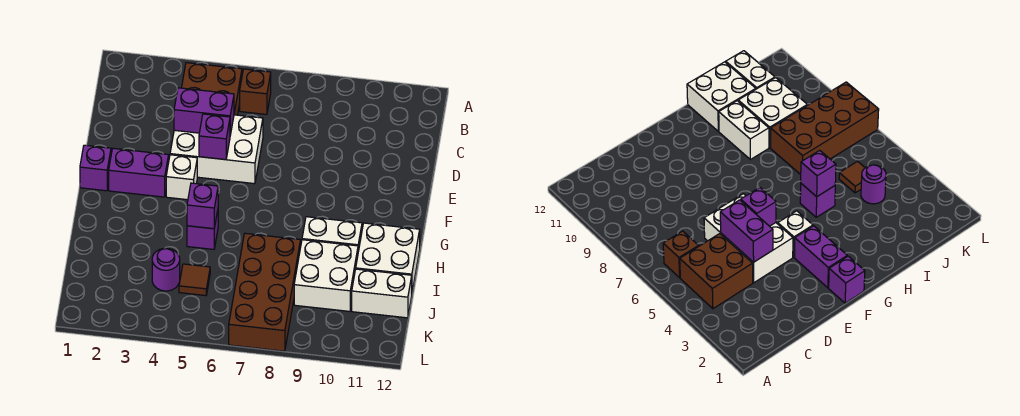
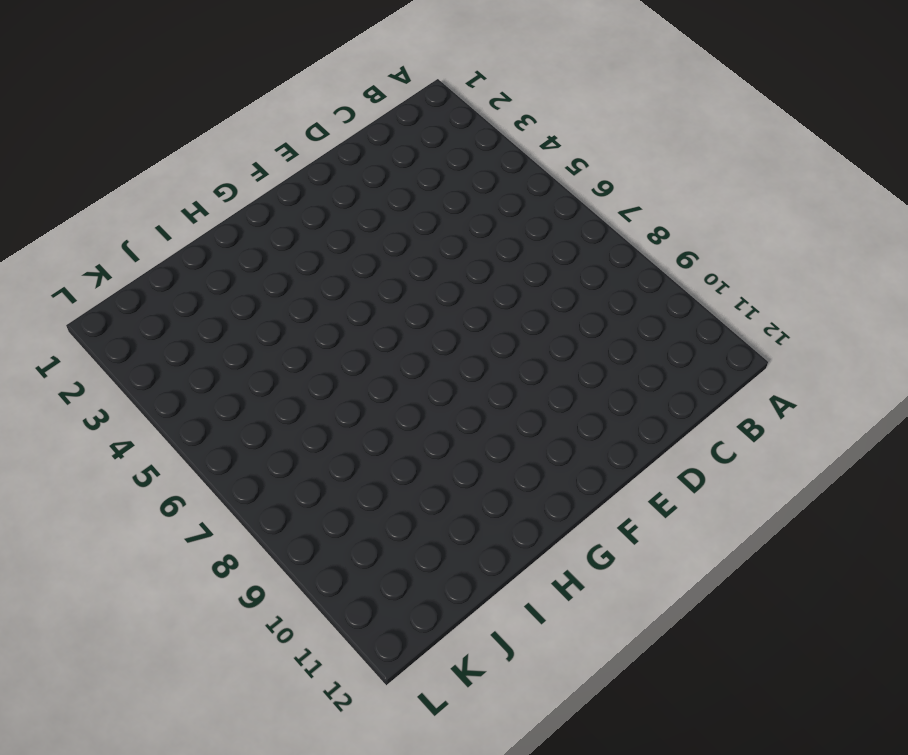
none -> brown 2x2 brick [182,63,242,115]
none -> brown 1x1 brick [240,69,271,115]
none -> white 2x3 brick [170,115,263,184]

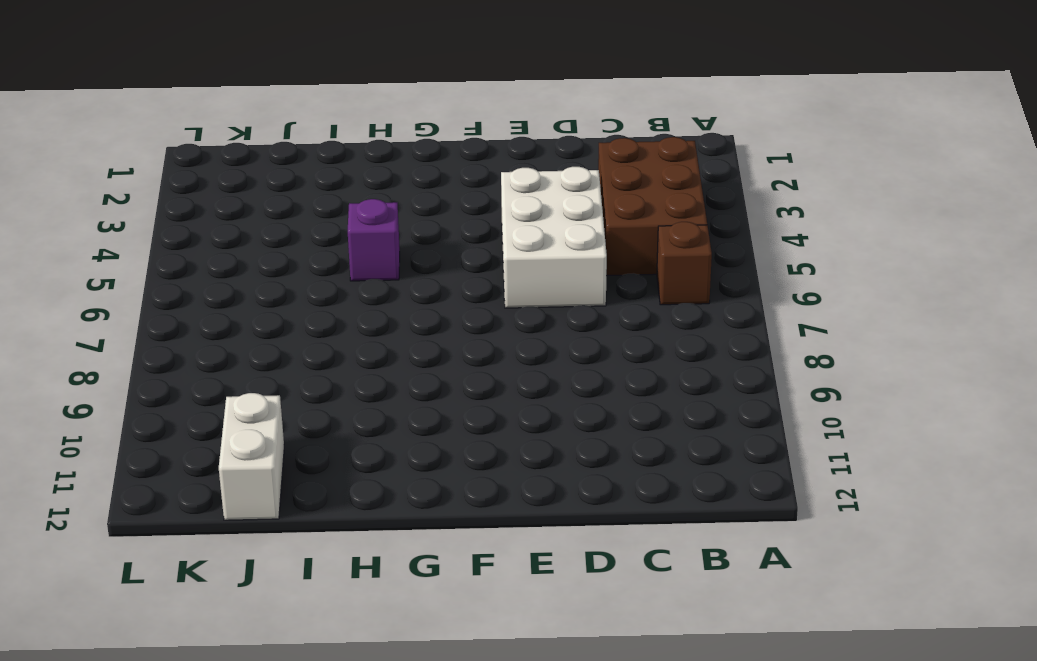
brown 2x3 brick [598,137,707,276] -> brown 2x2 brick [182,63,242,115]
none -> purple 1x1 brick [80,145,111,191]
none -> purple 1x2 brick [109,148,169,197]
none -> white 1x1 brick [166,155,197,200]

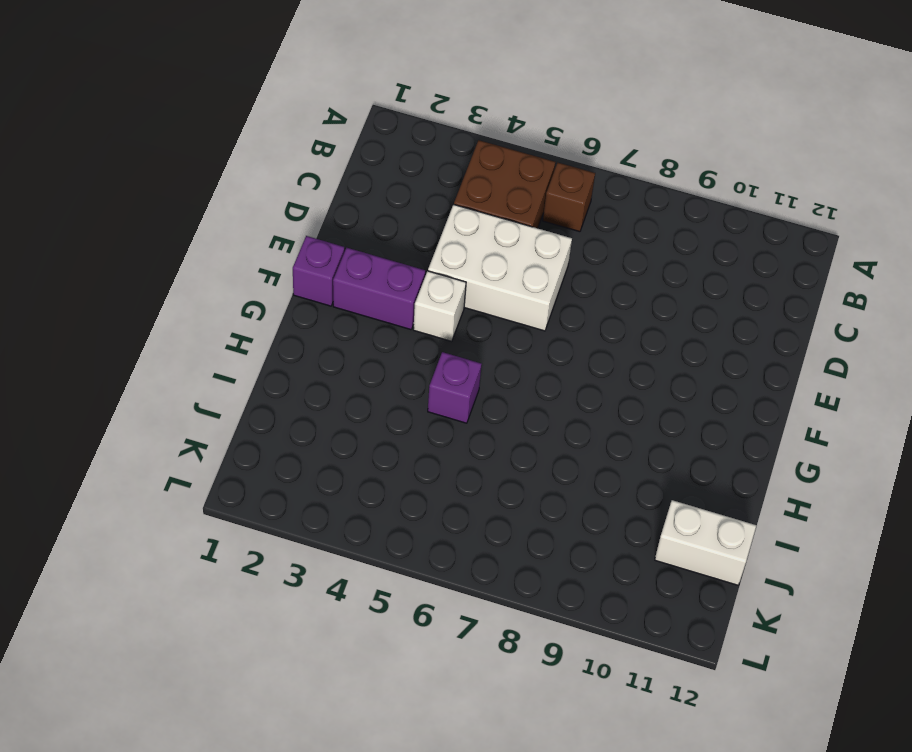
none -> white 1x2 brick [302,217,362,251]
none -> white 2x2 brick [356,223,420,291]
none -> brown 2x4 brick [229,233,301,351]

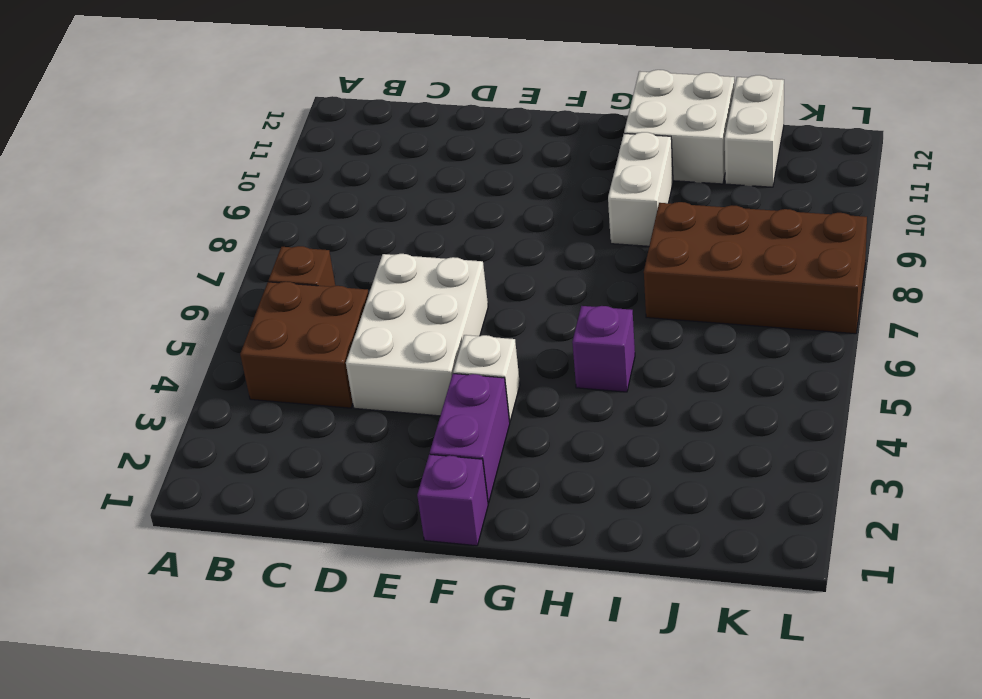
none -> white 2x2 brick [294,240,358,311]
none -> purple 1x1 round brick [152,248,180,291]
none -> brown 1x1 tile [179,264,210,296]

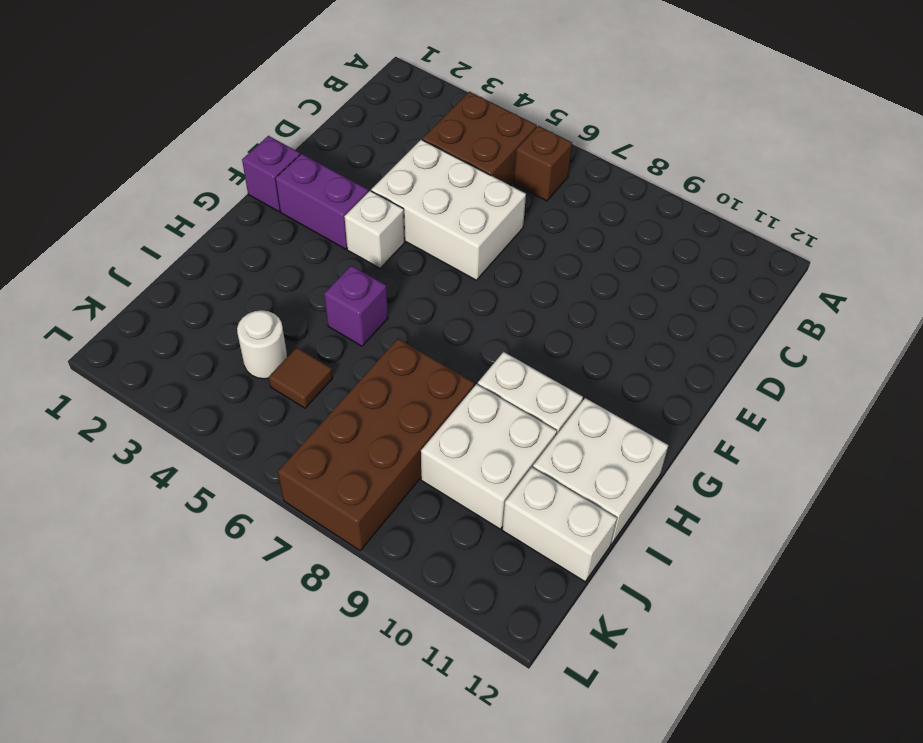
white 1x1 round brick [237,310,287,379] -> purple 1x1 round brick [152,248,180,291]
none -> purple 1x2 brick [174,88,234,135]
none -> purple 1x1 brick [199,114,230,160]
none -> purple 1x1 brick [187,183,218,229]

